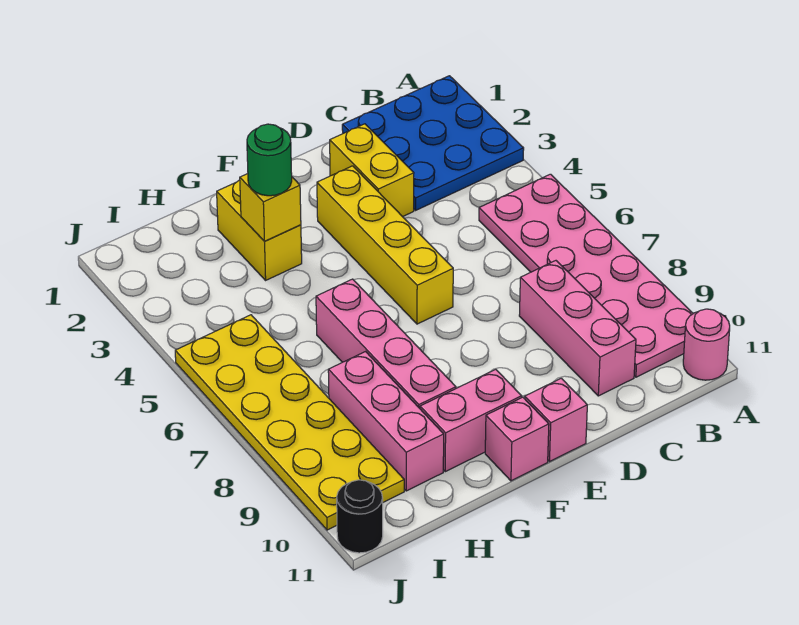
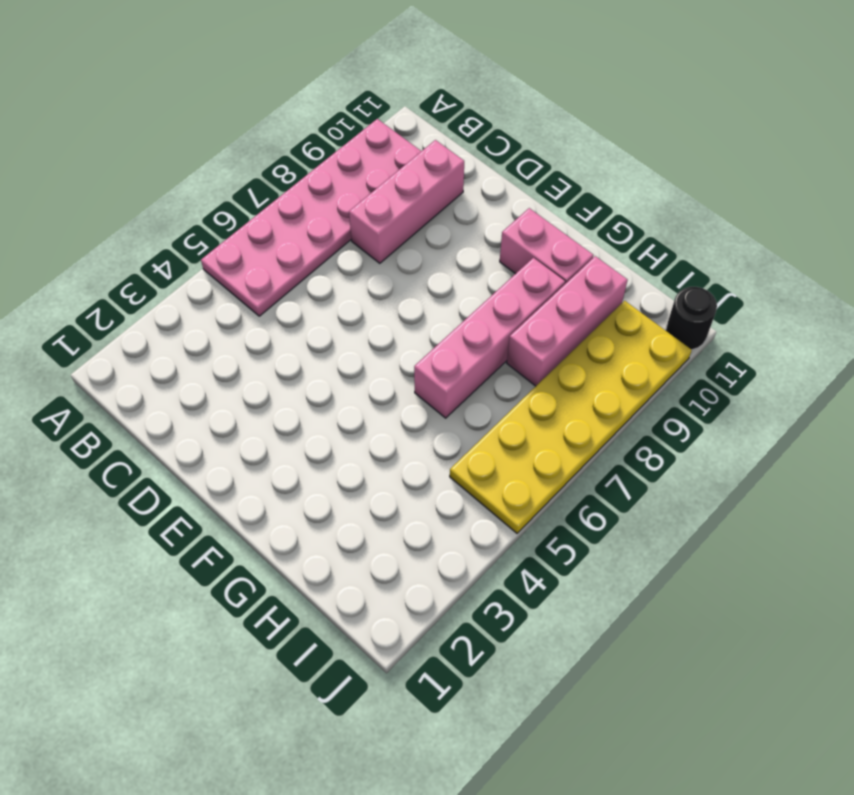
none -> blue 3x3 plate [342,76,524,211]
none -> pink 1x1 round brick [683,309,730,380]
none -> yellow 1x2 brick [330,124,414,217]

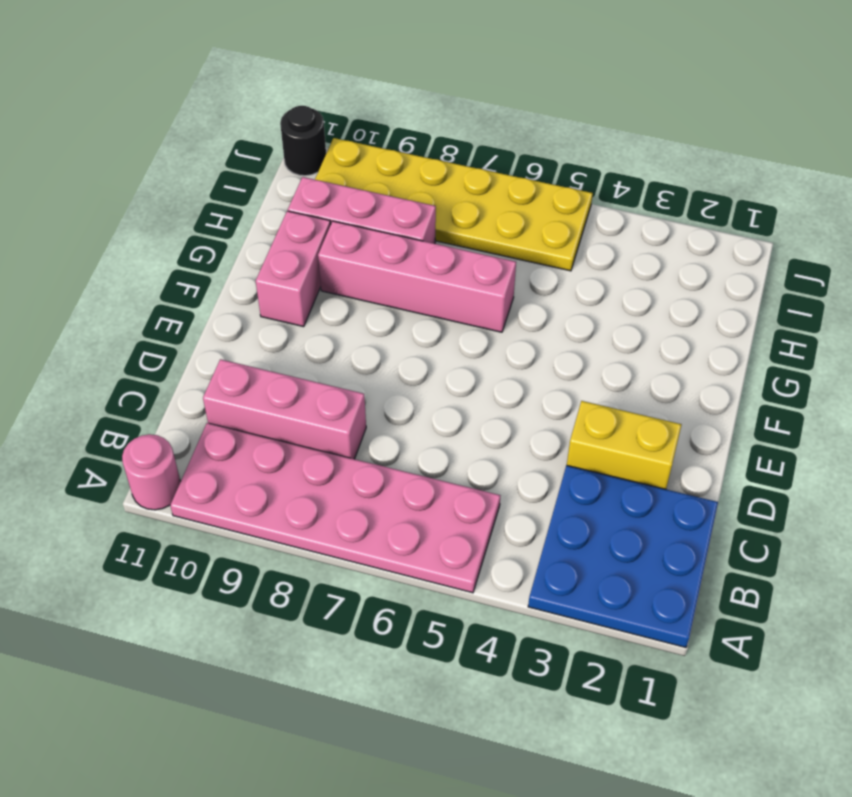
none -> yellow 1x4 brick [317,166,453,324]
none -> pink 1x1 brick [525,378,587,461]
none -> pink 1x1 brick [485,397,549,481]

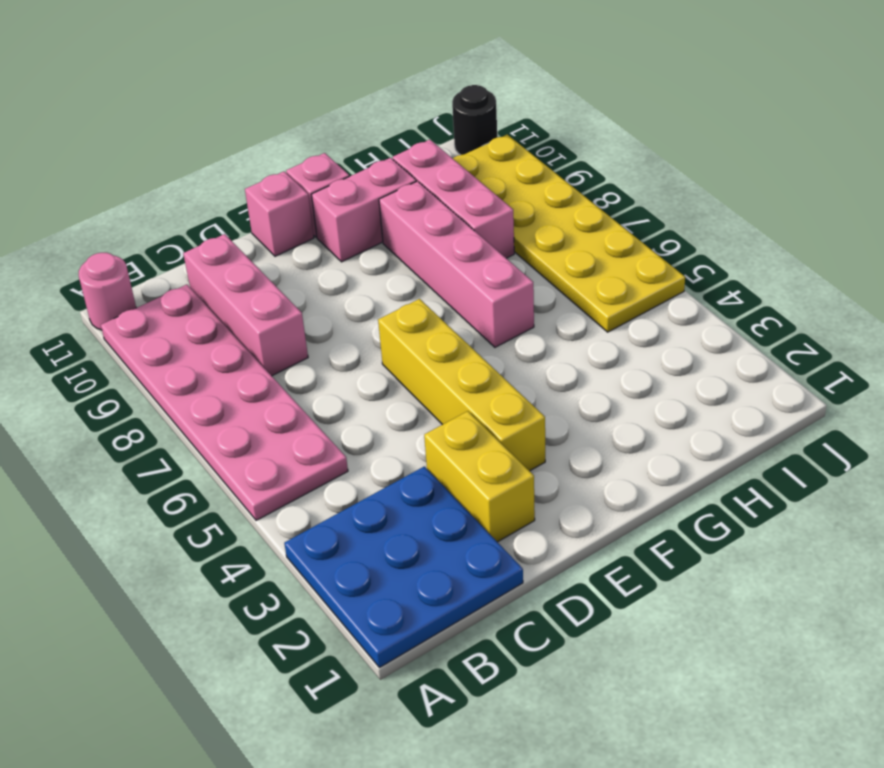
none -> yellow 1x2 brick [217,180,302,280]
none -> yellow 1x1 brick [240,174,301,241]
none -> green 1x1 round brick [247,124,292,196]

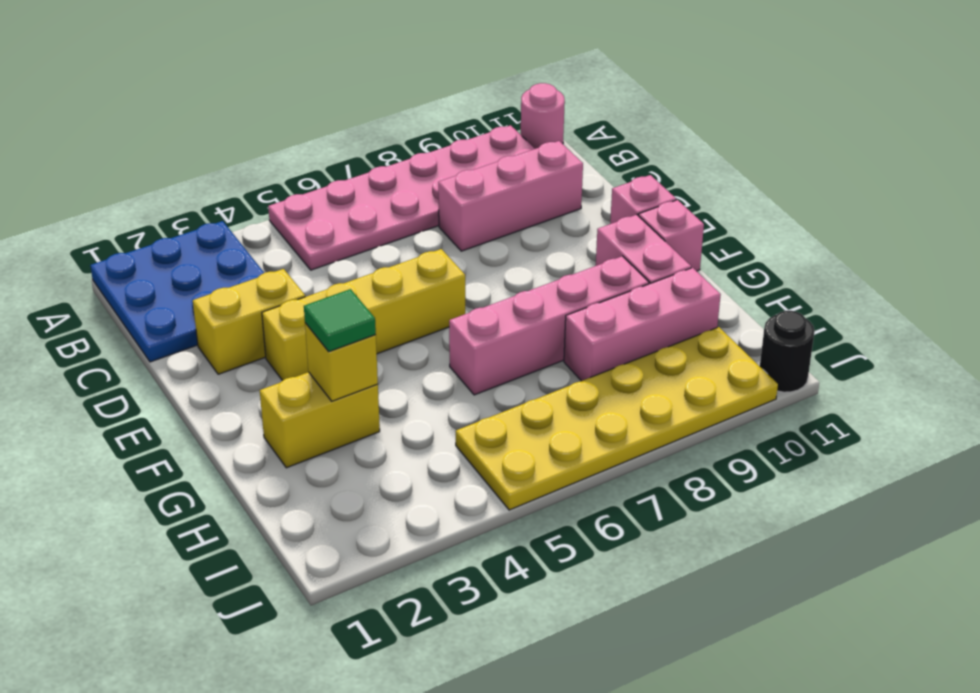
green 1x1 tile [304,289,376,352] -> green 1x1 round brick [247,124,292,196]

